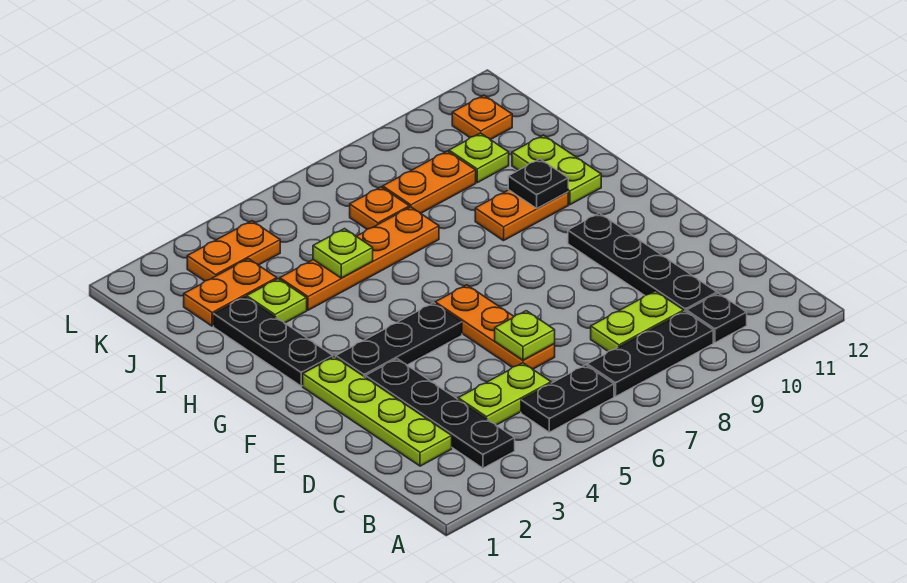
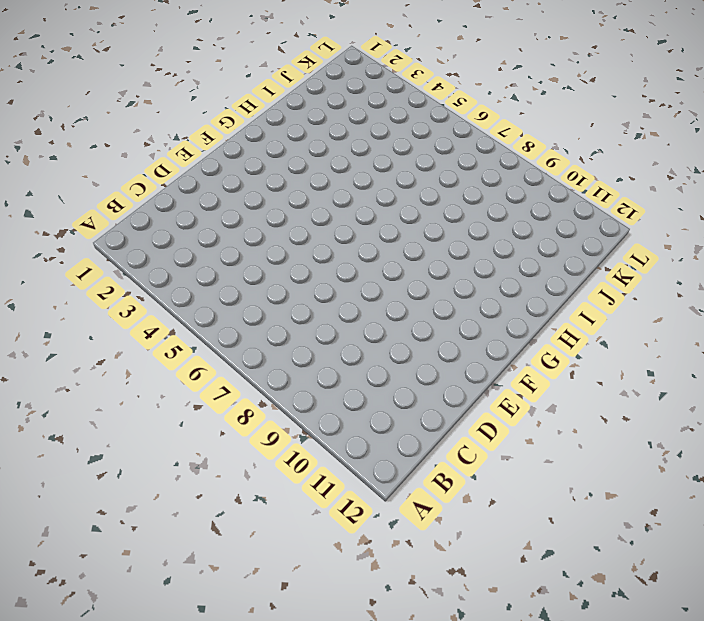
none -> black 1x4 plate [366,359,515,468]
none -> black 1x2 plate [521,365,614,432]
none -> black 1x3 plate [587,311,713,396]

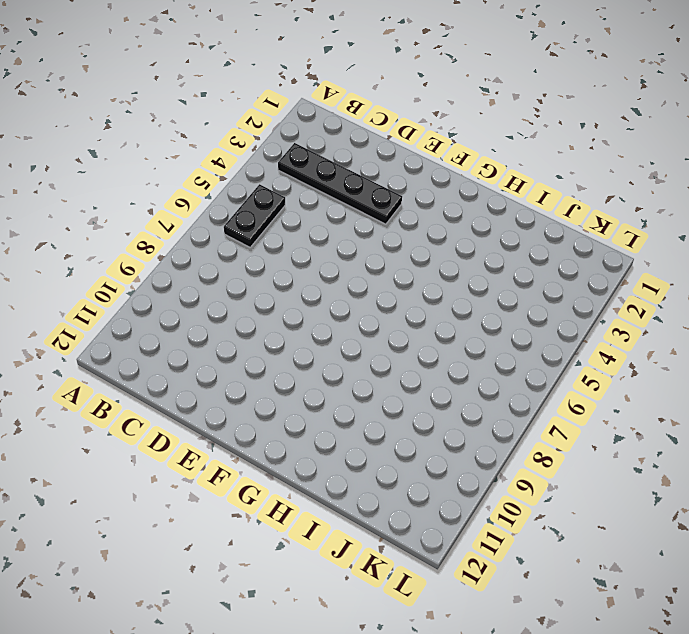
none -> black 1x3 plate [587,311,713,396]
none -> black 1x1 plate [687,293,747,343]
none -> lime 1x4 plate [303,357,452,466]

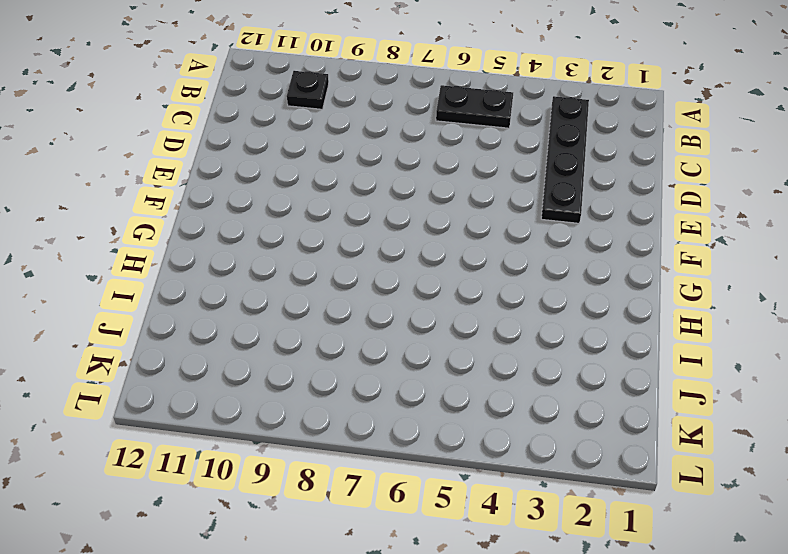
none -> black 1x3 plate [587,311,713,396]
none -> lime 1x4 plate [303,357,452,466]
none -> lime 1x2 plate [458,363,551,425]

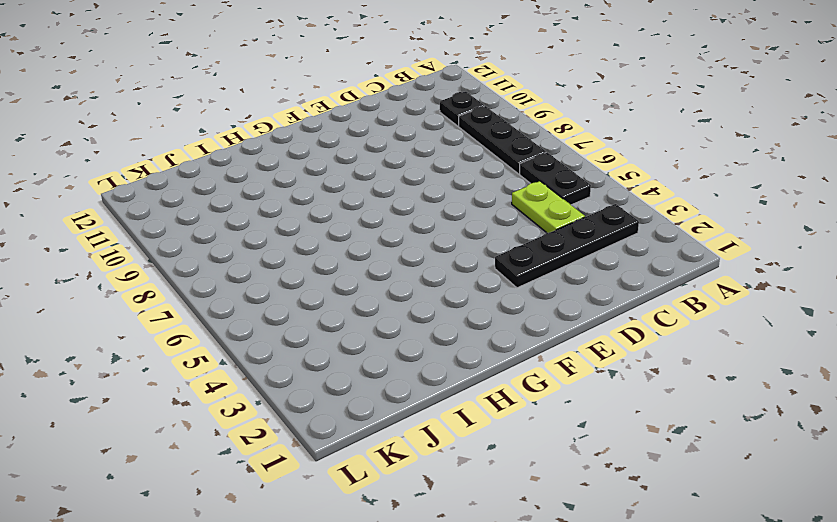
none -> lime 1x4 plate [303,357,452,466]
none -> lime 1x2 plate [591,291,684,351]
none -> black 1x4 plate [568,213,717,312]

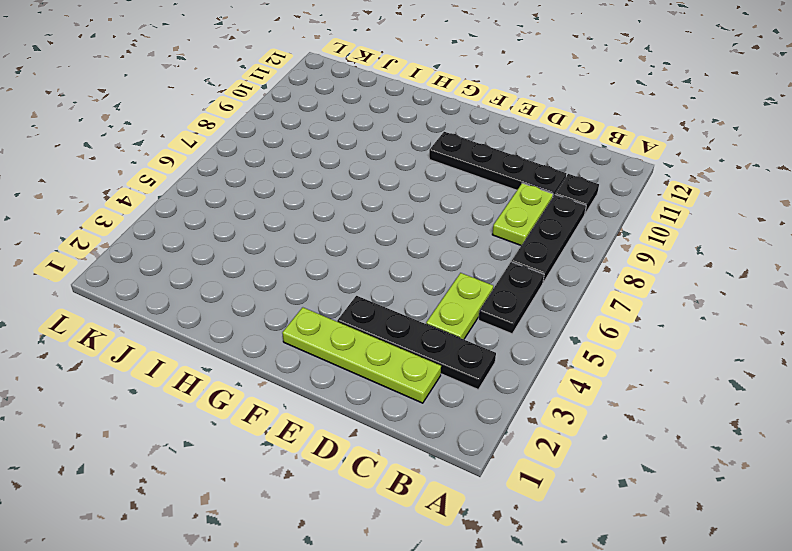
none -> orange 1x3 plate [435,285,555,369]
none -> black 1x3 plate [336,303,462,377]
none -> black 1x3 plate [214,297,333,386]

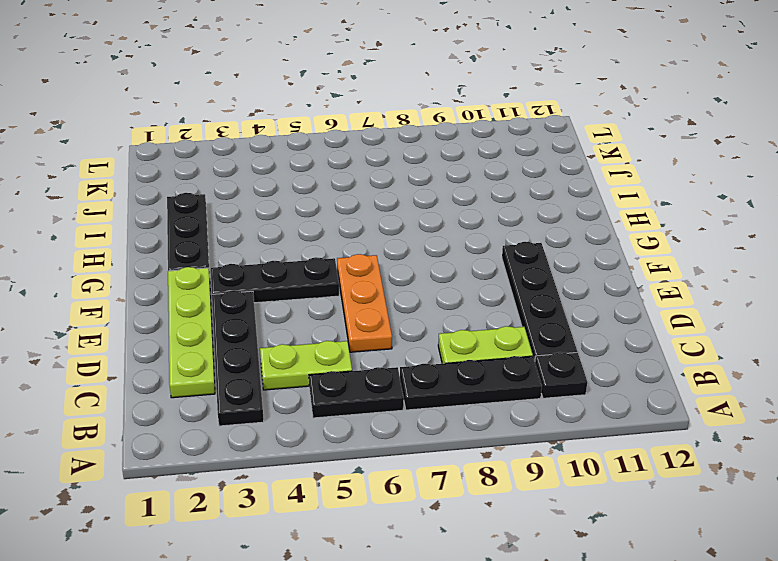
none -> orange 1x2 plate [475,190,568,241]
none -> lime 1x2 plate [512,135,601,205]
none -> lime 1x1 plate [247,279,307,323]

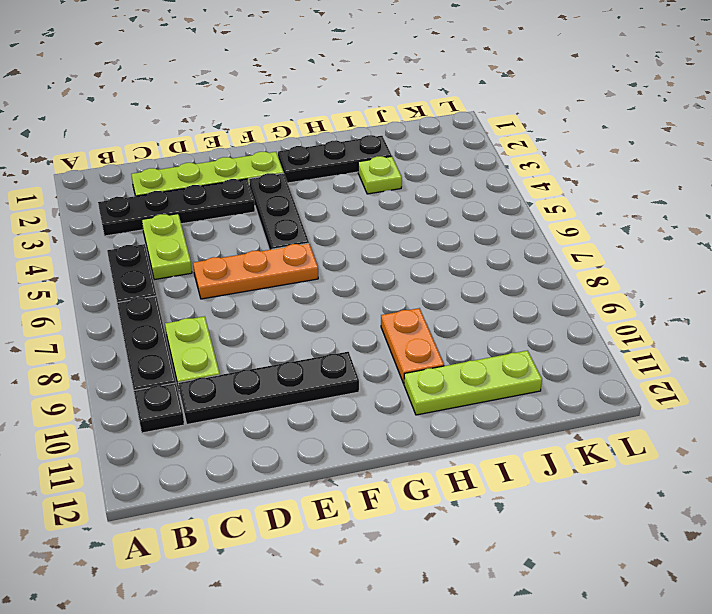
lime 1x3 plate [404,351,542,415] -> lime 1x2 plate [512,135,601,205]
none -> orange 1x4 plate [280,207,439,310]
none -> orange 1x2 plate [184,259,277,326]
none -> orange 1x1 plate [350,187,409,229]

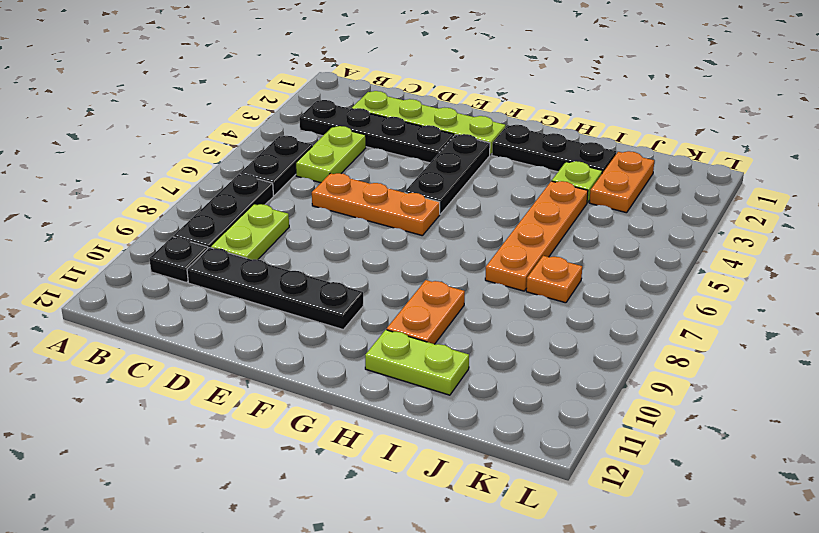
none -> orange 1x2 plate [383,151,476,213]
none -> lime 1x1 plate [449,133,509,183]
none -> orange 1x2 plate [187,221,280,281]

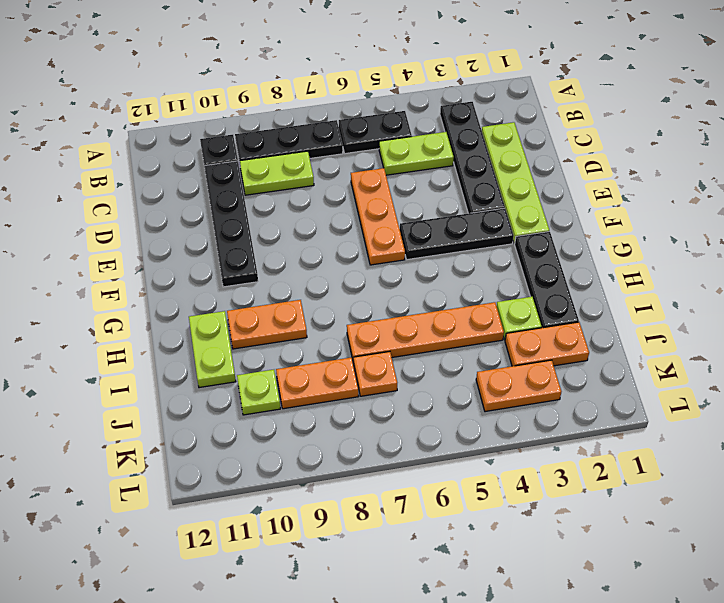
none -> orange 1x1 plate [452,95,512,140]
none -> lime 1x1 plate [495,311,555,360]
none -> black 1x1 plate [508,159,568,208]

